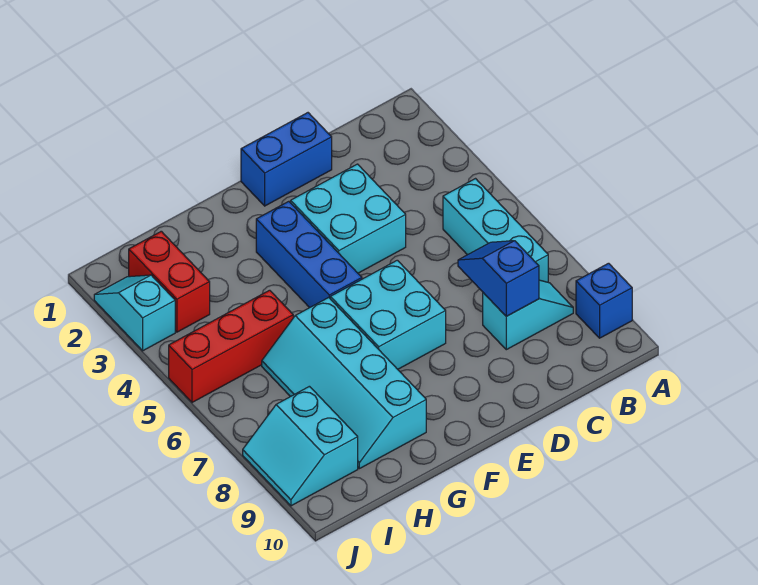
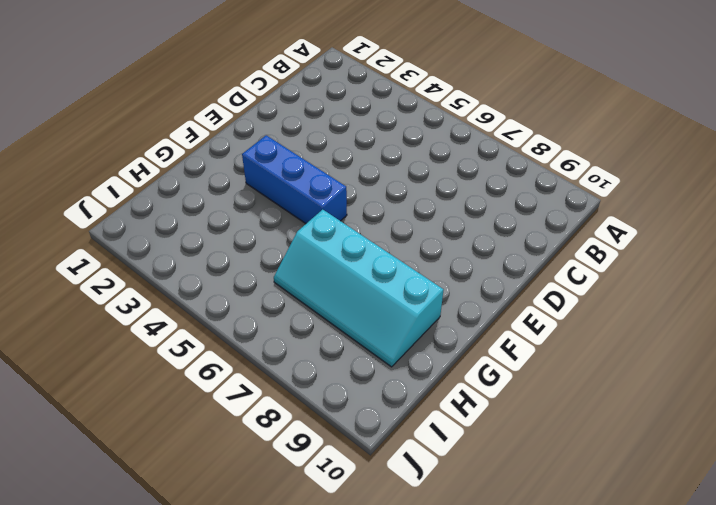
none -> blue 1x1 brick [576,263,632,338]
none -> cyan 1x3 brick [443,179,548,282]
none -> cyan 1x2 slope [483,280,573,350]

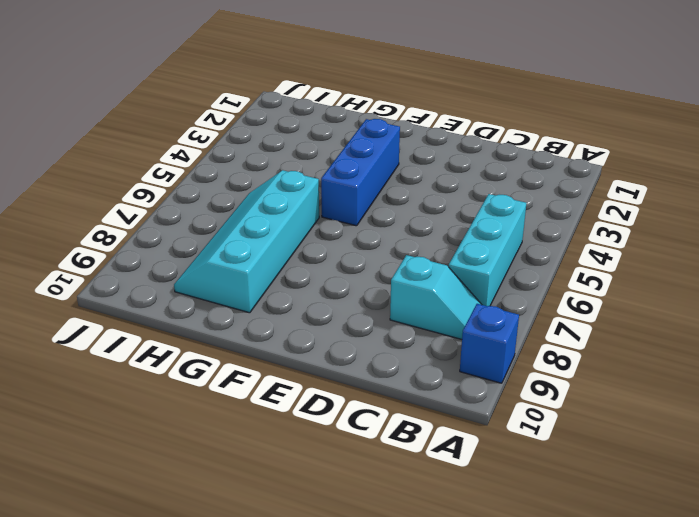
none -> blue 1x2 brick [241,113,332,206]
none -> cyan 2x2 brick [291,164,406,273]
none -> cyan 2x2 brick [330,260,446,369]

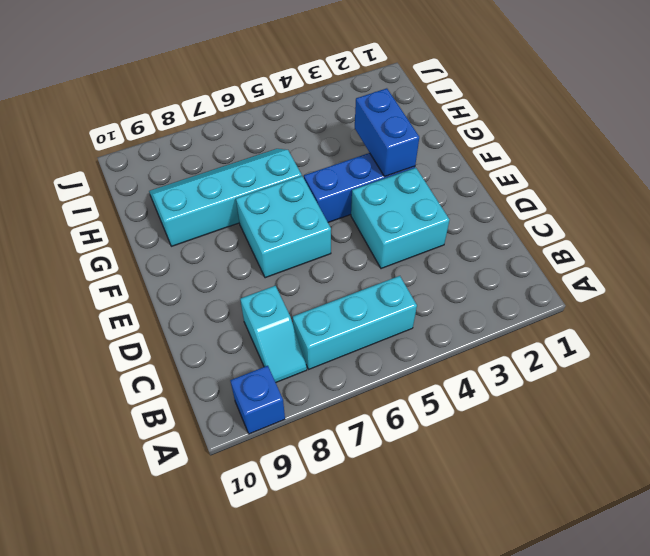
blue 1x2 brick [355,88,419,177] -> blue 1x2 brick moved to [241,113,332,206]
none -> red 1x3 brick [169,290,293,402]
none -> red 1x2 brick [129,231,210,332]
none -> cyan 2x2 slope [243,386,358,506]

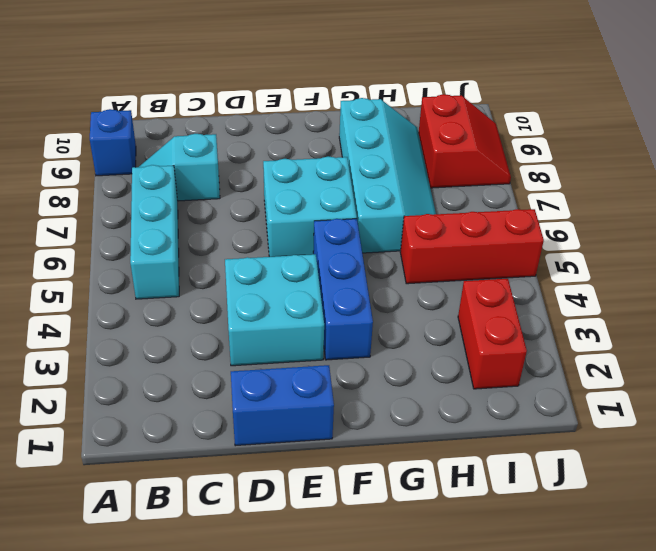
red 2x2 slope [419,94,511,188] -> cyan 2x2 slope [243,386,358,506]
none -> cyan 1x2 slope [94,275,175,351]
none -> blue 1x2 slope [458,241,539,316]

